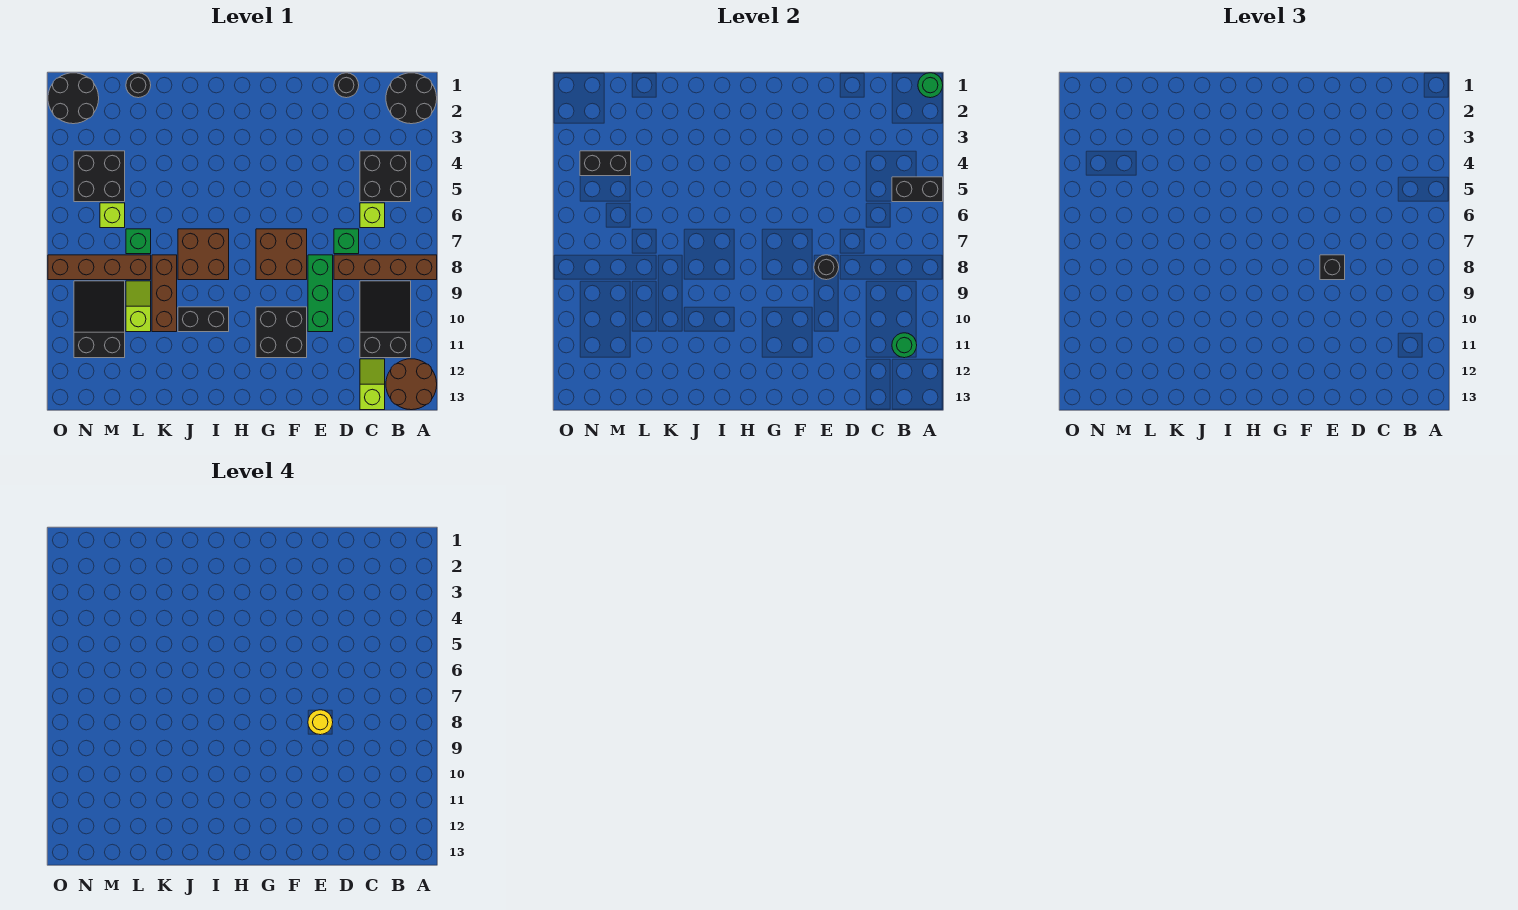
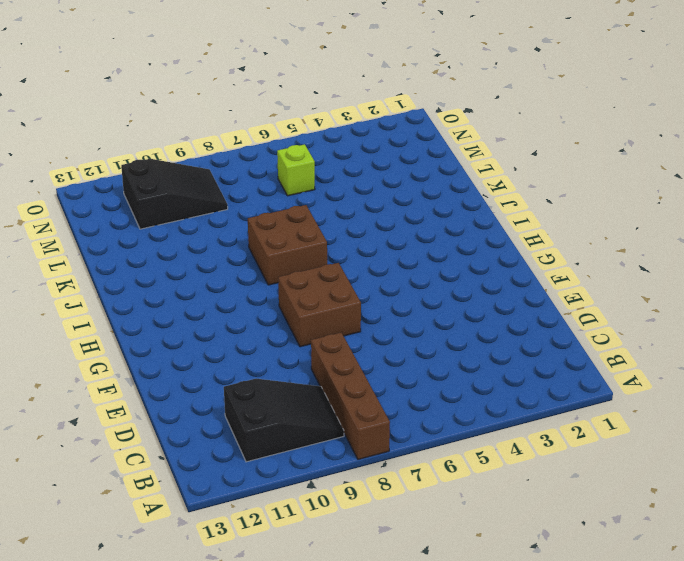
none -> black 2x2 round brick [386,73,437,124]
none -> brown 2x2 round brick [386,359,437,410]
none -> black 2x2 brick [360,151,411,202]
none -> lime 1x1 brick [360,203,385,228]

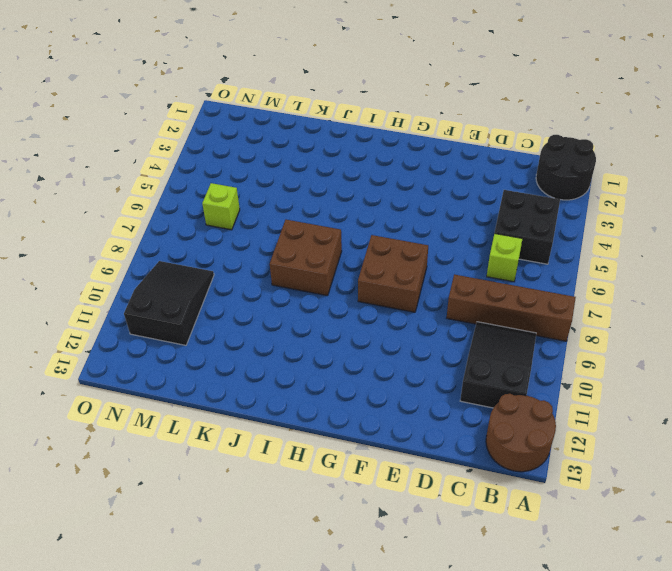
none -> lime 1x2 slope [360,359,385,410]
none -> black 1x1 round brick [334,73,359,98]
none -> green 1x1 brick [334,229,359,254]
none -> green 1x3 brick [308,255,333,332]

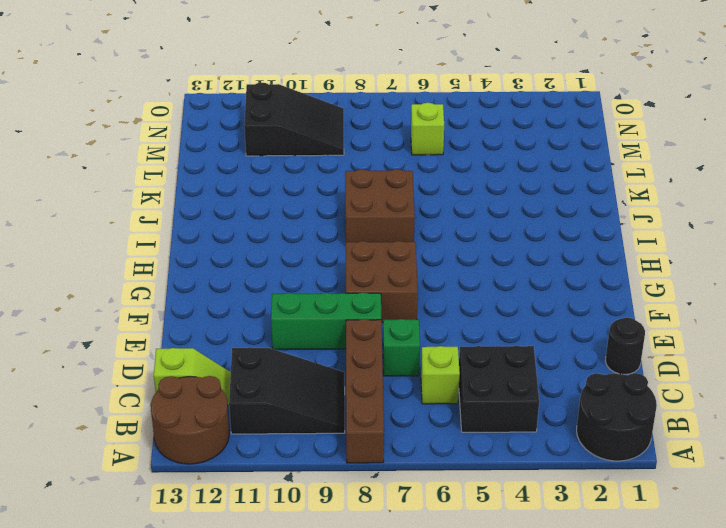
none -> black 2x2 brick [256,307,307,358]
none -> black 1x2 brick [178,307,229,332]
none -> brown 1x3 brick [152,255,177,332]
none -> black 1x1 round brick [126,73,151,98]

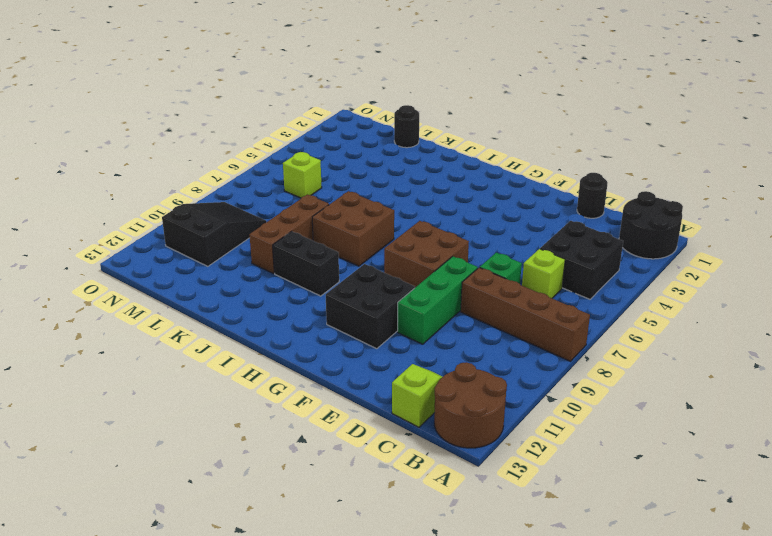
none -> black 2x3 slope [360,281,411,358]
none -> green 1x1 brick [126,229,151,254]
none -> brown 1x4 brick [48,255,151,280]
none -> lime 1x2 slope [126,281,151,332]

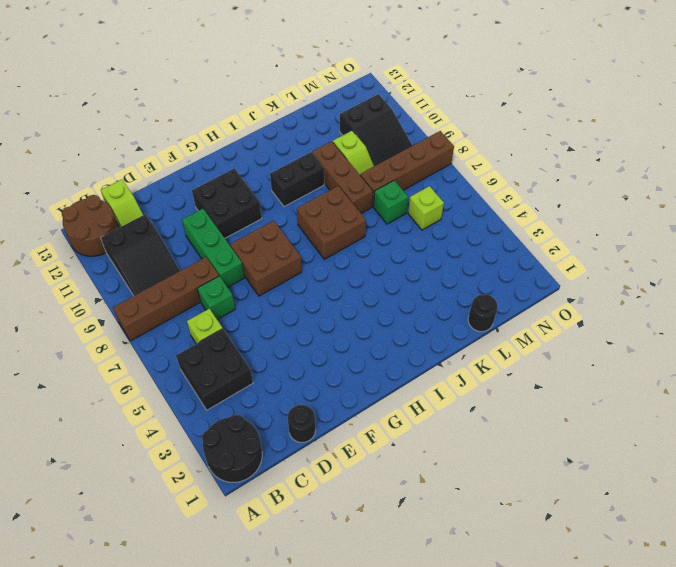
none -> black 2x2 brick [74,151,125,202]
none -> black 2x2 round brick [48,73,99,124]
none -> green 1x1 round brick [918,73,943,98]
none -> black 1x2 brick [892,177,943,202]

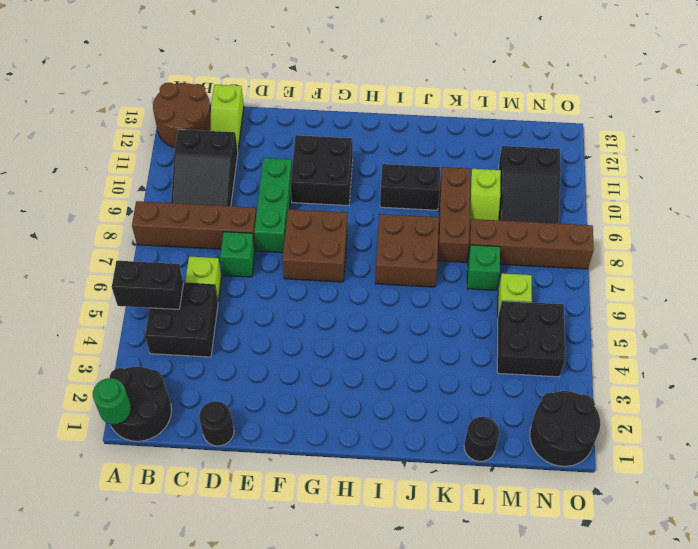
none -> green 1x1 round brick [892,333,917,358]
none -> black 1x1 round brick [814,255,839,280]
none -> black 1x2 brick [580,151,631,176]
none -> black 1x1 brick [1320,255,1345,280]

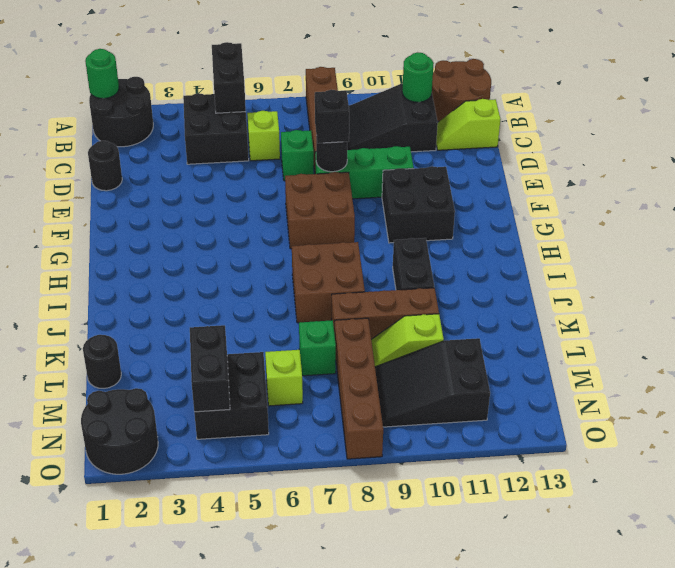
none -> yellow 1x1 round brick [308,710,333,735]

